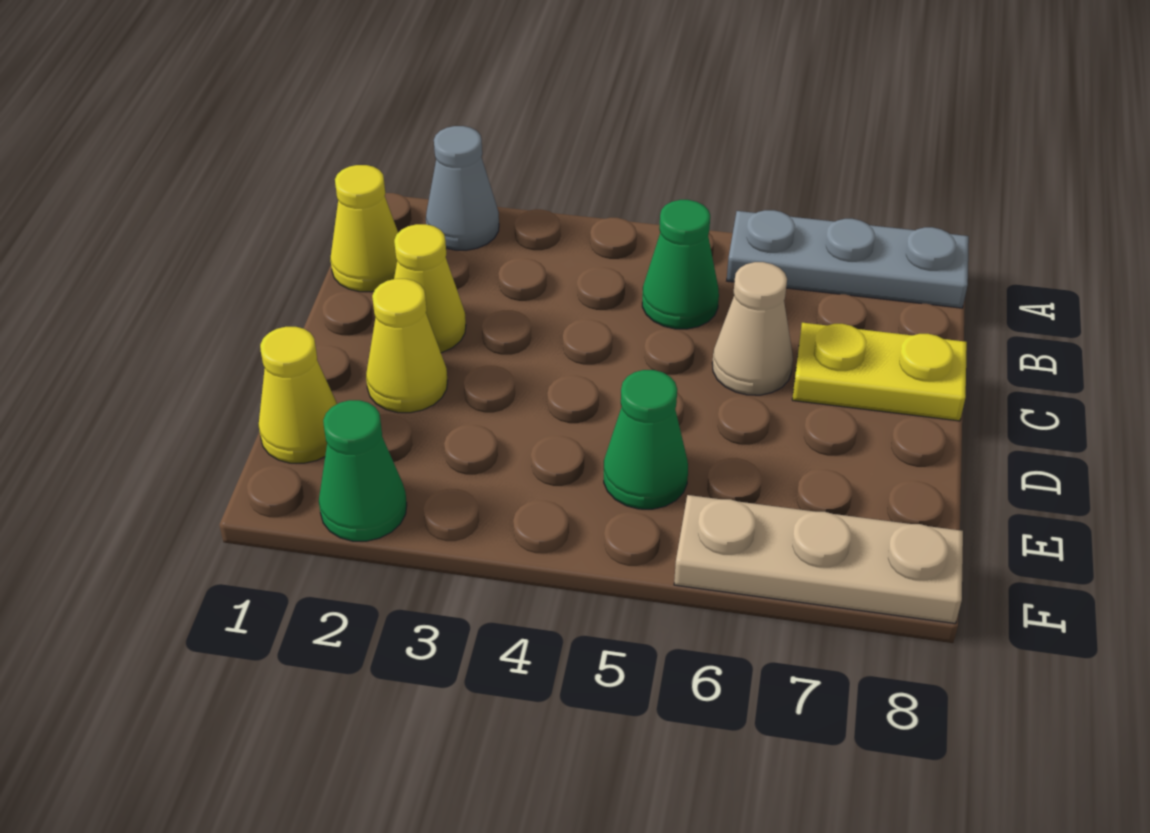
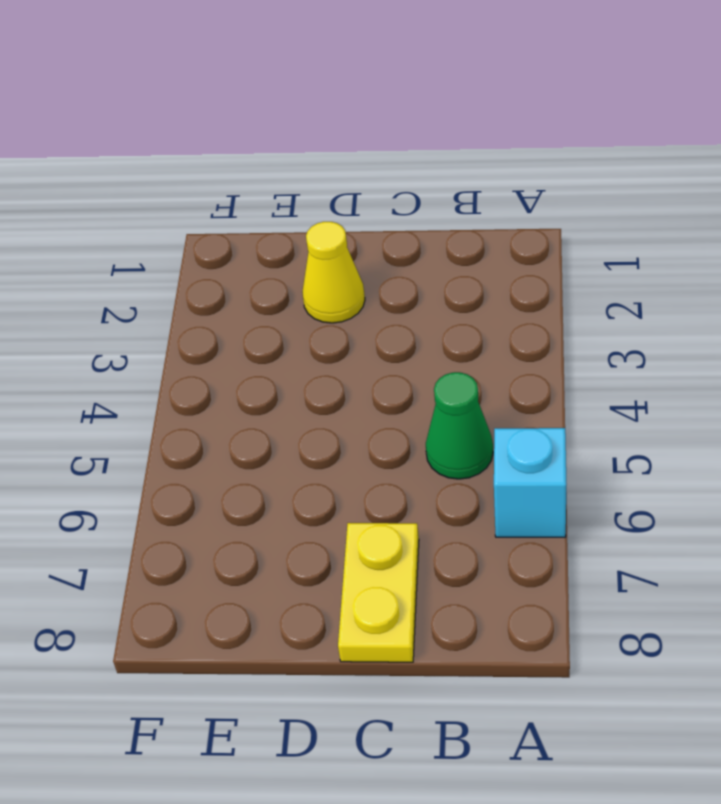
cyan 1x1 brick [494,428,566,537] -> grey 1x3 plate [727,210,969,308]
none -> grey 1x1 cone [426,126,499,250]
none -> yellow 1x1 cone [330,165,398,292]
none -> yellow 1x1 cone [394,224,466,353]

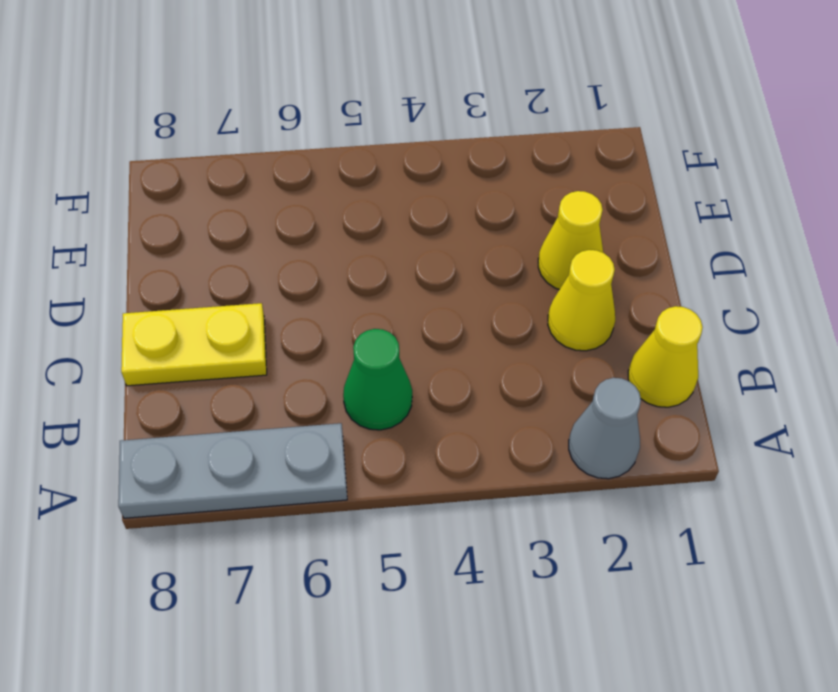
none -> tan 1x1 cone [712,262,793,395]
none -> yellow 1x1 cone [258,327,337,463]
none -> green 1x1 cone [604,370,688,509]

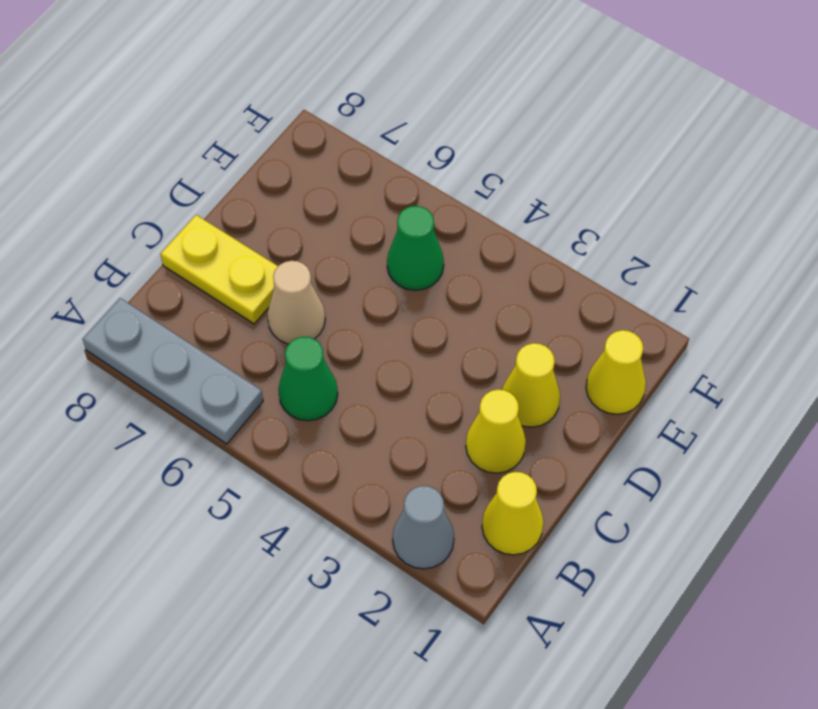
none -> green 1x1 cone [319,400,407,541]
none -> tan 1x3 plate [674,495,963,624]

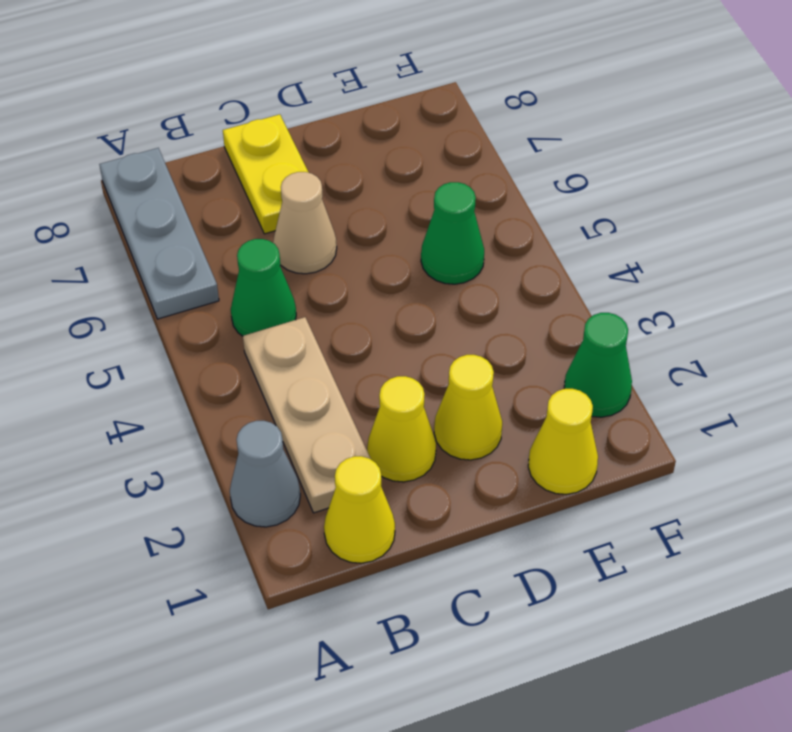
tan 1x3 plate [243,317,371,513] -> tan 1x3 plate moved to [674,495,963,624]

